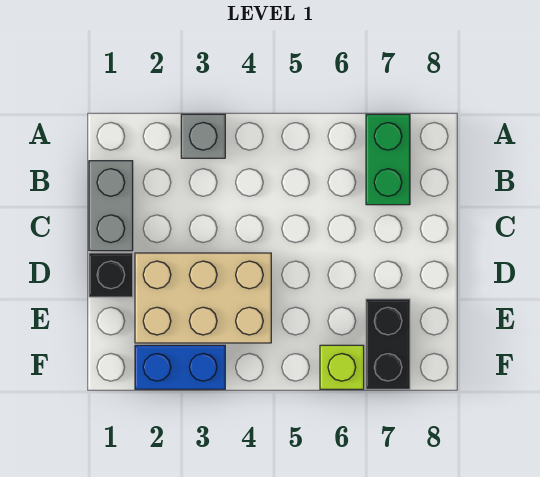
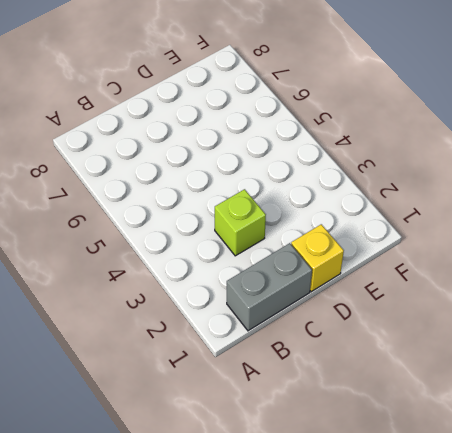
lime 1x1 brick [215,189,266,256] -> lime 1x1 brick moved to [320,345,364,389]
yellow 1x1 brick [291,224,344,292] -> black 1x1 brick [89,253,133,297]
none -> grey 1x1 brick [181,114,225,158]
none -> green 1x2 brick [366,114,410,205]

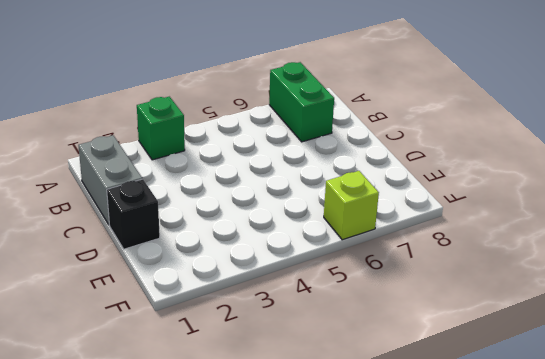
green 1x1 brick [137,97,185,160] -> grey 1x1 brick [181,114,225,158]
none -> tan 2x3 brick [135,253,271,343]
none -> black 1x2 brick [366,299,410,389]

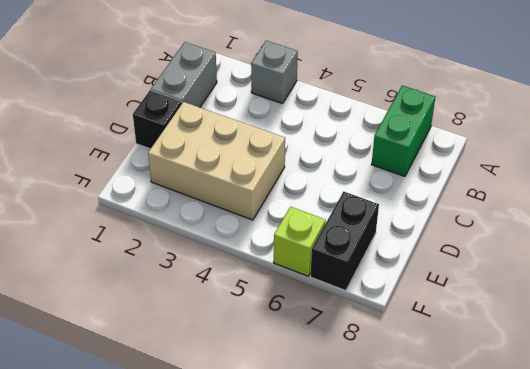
none -> blue 1x2 brick [135,345,225,389]

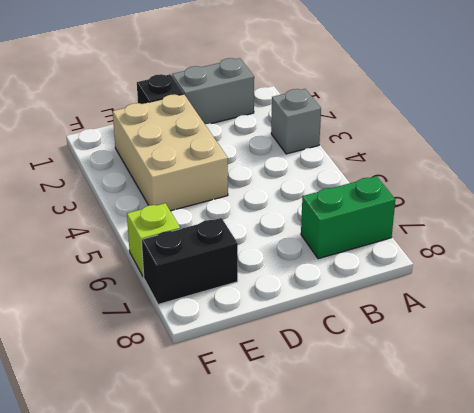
none -> blue 1x2 brick [135,345,225,389]

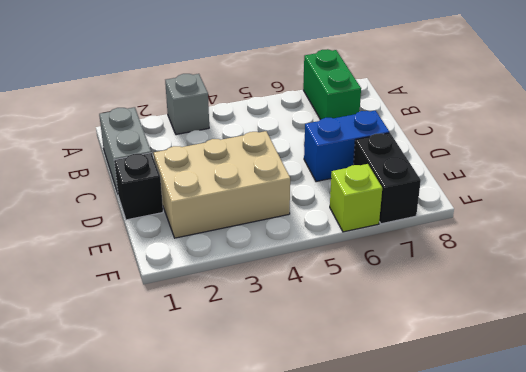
blue 1x2 brick [304,110,389,182] -> blue 1x2 brick moved to [135,345,225,389]

